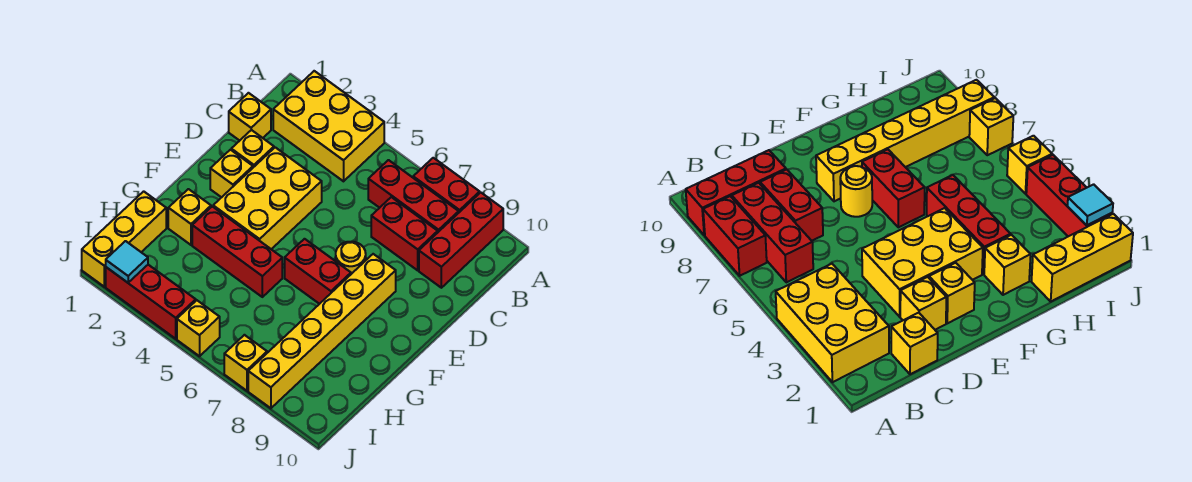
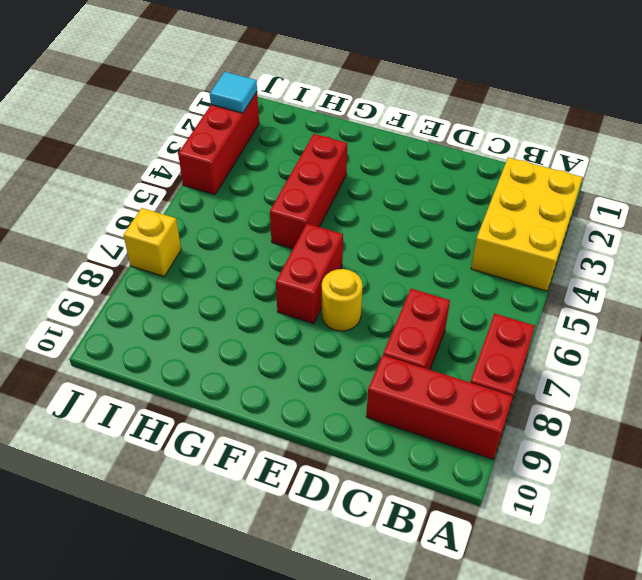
none -> red 1x3 brick [368,160,459,232]
none -> yellow 1x1 brick [229,93,271,141]
none -> yellow 1x1 brick [231,130,274,167]

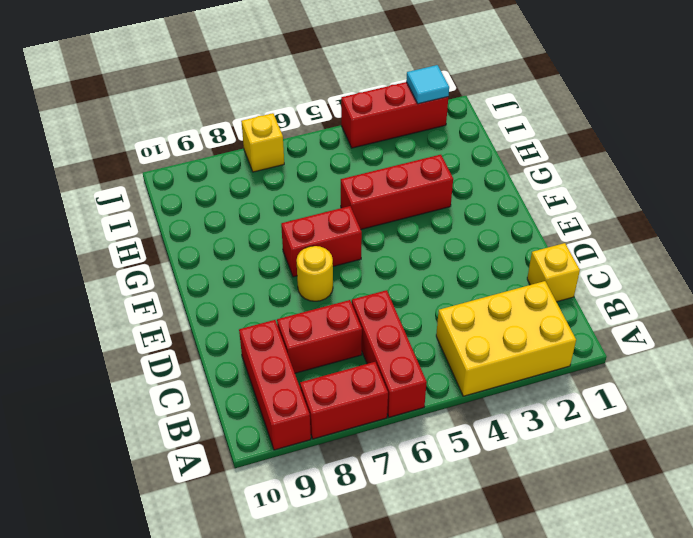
red 1x3 brick [352,290,427,417] -> red 1x3 brick turned to [368,160,459,232]
none -> yellow 1x1 brick [231,130,274,167]
none -> yellow 2x3 brick [213,147,322,249]
none -> yellow 1x1 brick [210,150,253,197]

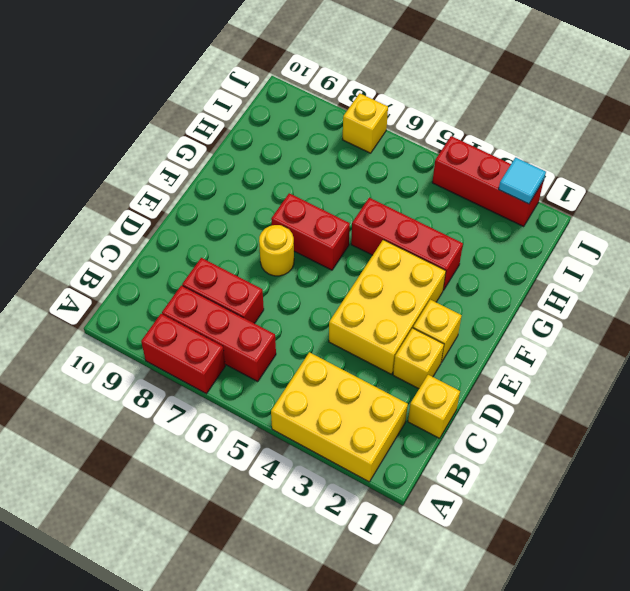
none -> red 1x3 brick [419,193,503,288]
none -> yellow 1x6 brick [248,254,396,408]
none -> yellow 1x1 brick [168,189,211,245]

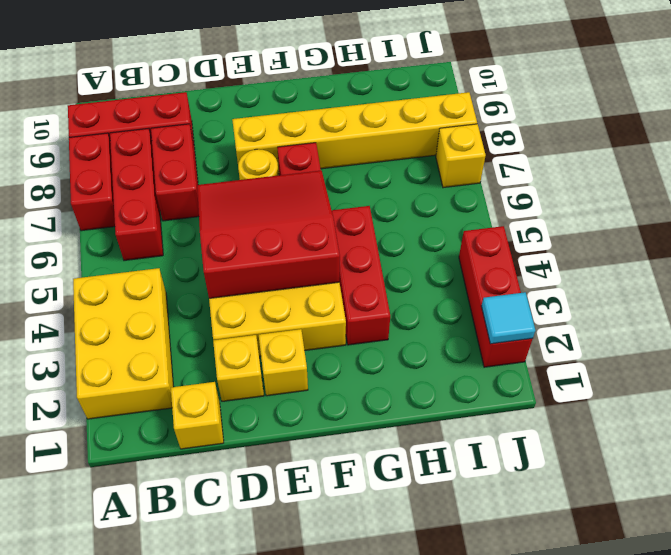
red 3x3 slope [197,171,340,298] -> none
none -> yellow 1x1 brick [168,189,211,245]
none -> yellow 1x3 brick [82,191,166,287]
none -> yellow 1x1 brick [177,300,220,356]

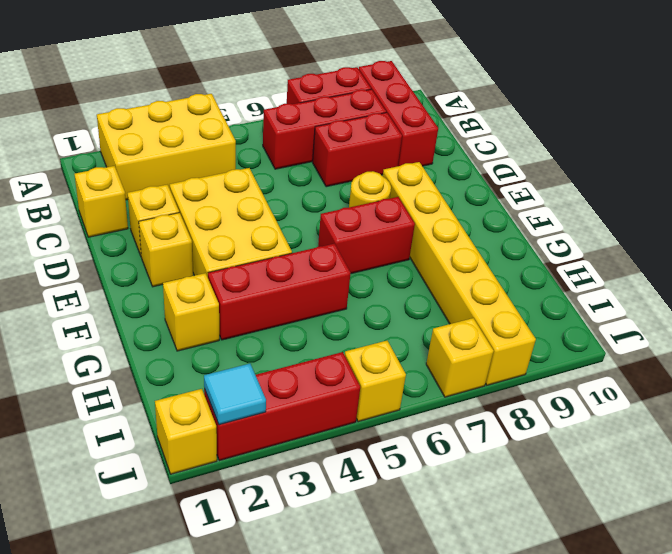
yellow 1x1 brick [155,389,217,474] -> yellow 1x3 brick [82,191,166,287]

